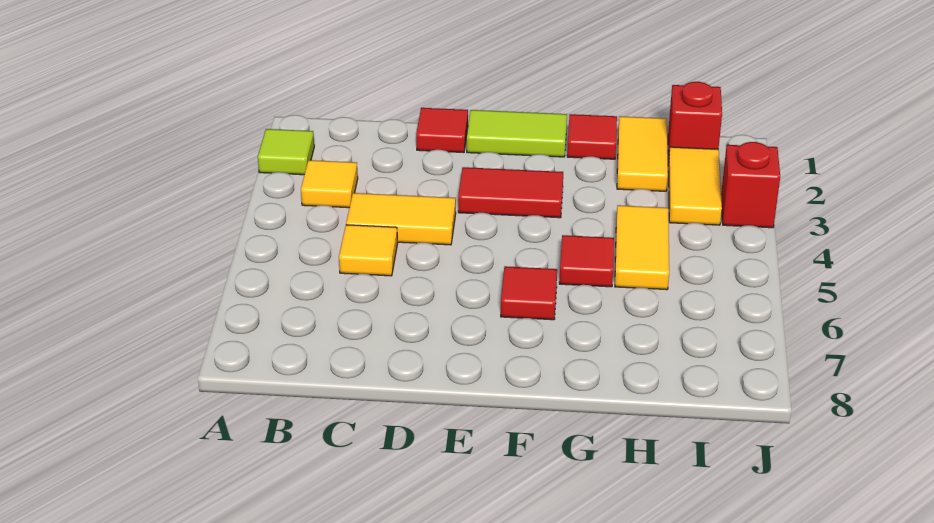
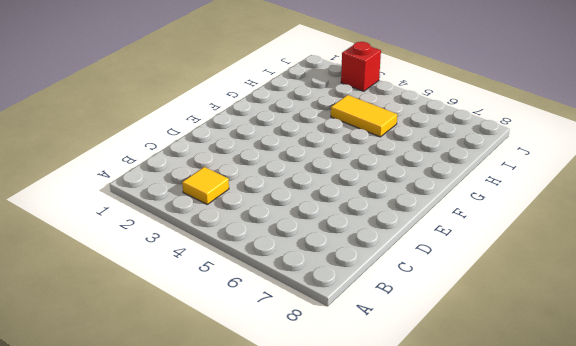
none -> lime 1x1 tile [258,129,314,175]
none -> yellow 1x2 tile [346,193,456,245]
none -> yellow 1x1 tile [339,225,398,276]

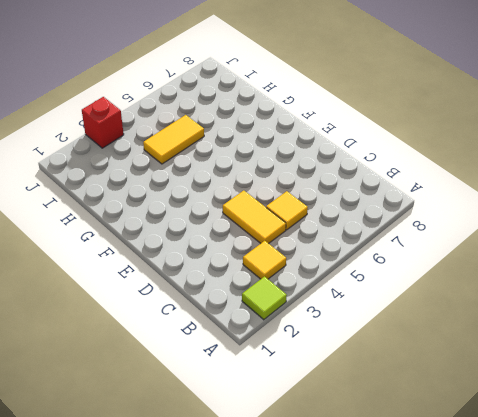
none -> red 1x1 tile [416,108,468,153]
none -> lime 1x2 tile [467,110,567,157]
none -> red 1x2 tile [458,167,563,218]

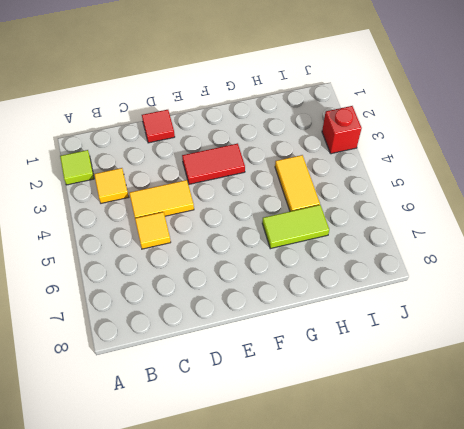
lime 1x2 tile [262,205,329,249] -> lime 1x2 tile moved to [467,110,567,157]
none -> red 1x1 tile [501,266,557,320]
none -> red 1x1 tile [567,114,617,159]
none -> red 1x1 tile [559,235,614,287]

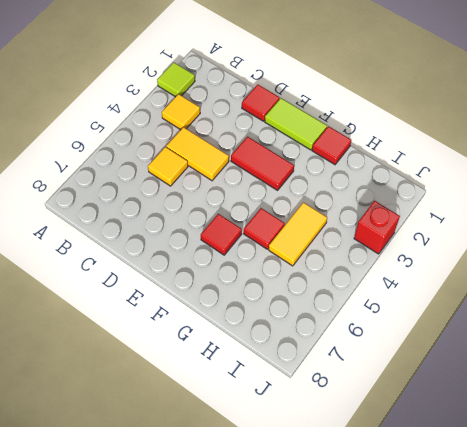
none -> yellow 1x2 tile [617,116,668,191]
none -> red 1x1 brick [668,82,722,161]
none -> yellow 1x2 tile [668,147,722,225]

